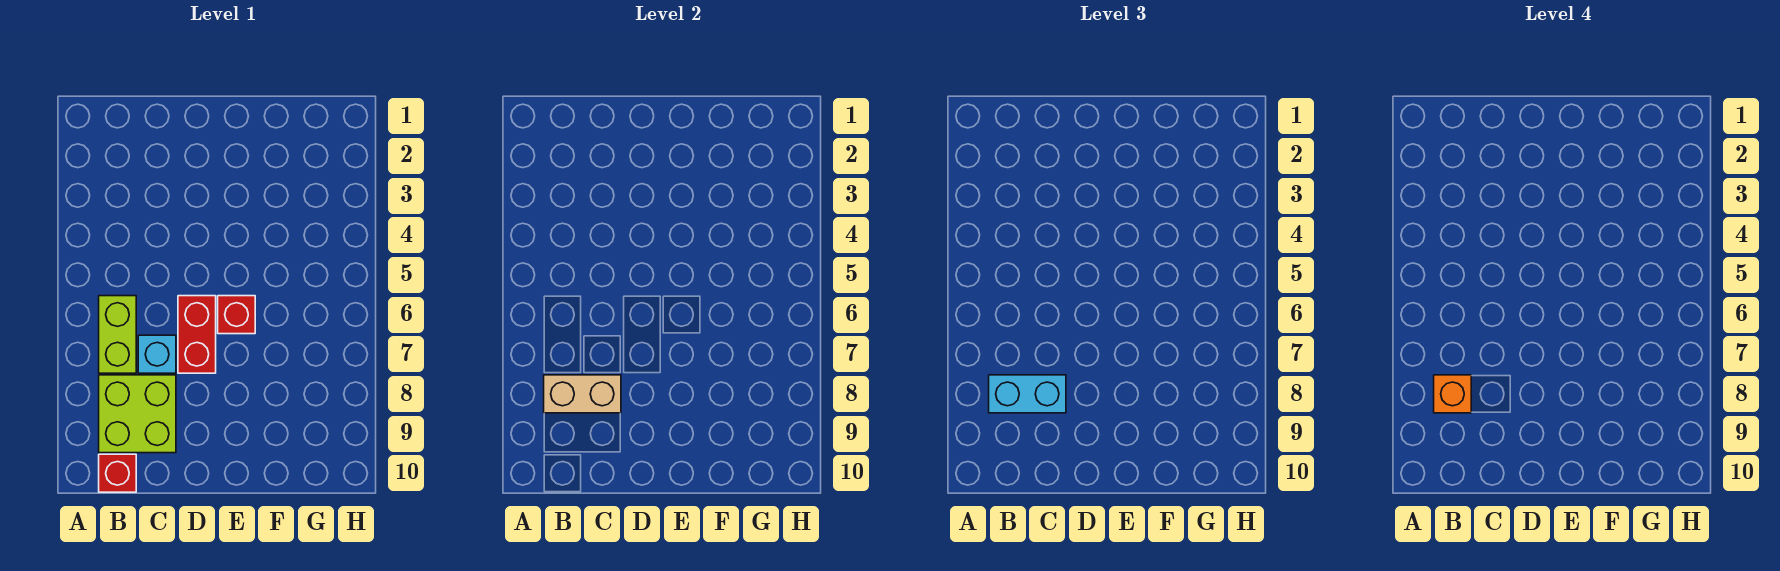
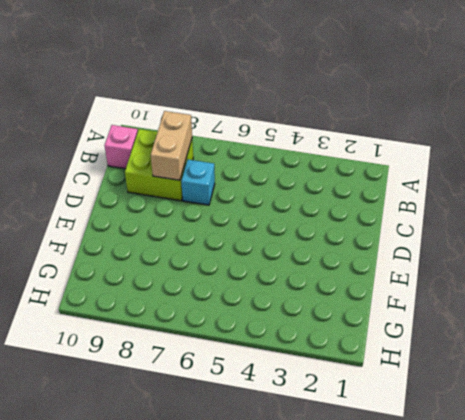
pink 1x1 brick [105,125,138,169] -> red 1x1 brick [99,454,136,492]
none -> lime 1x2 brick [99,296,136,373]
none -> red 1x2 brick [178,296,216,373]

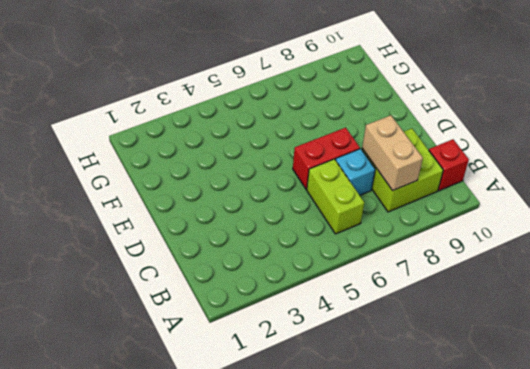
lime 1x2 brick [307,159,364,234] -> lime 1x2 brick turned to [99,296,136,373]
none -> red 1x1 brick [218,296,255,334]
none -> cyan 1x2 brick [989,375,1066,413]

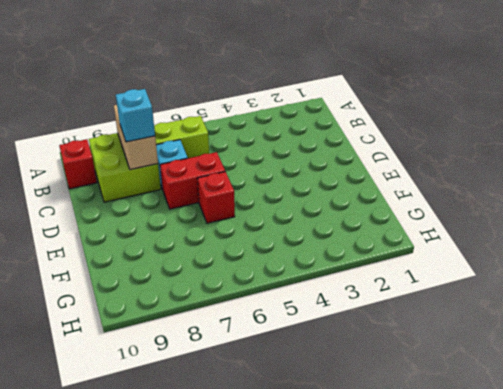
cyan 1x1 brick [116,89,155,142] -> cyan 1x2 brick [989,375,1066,413]
none -> orange 1x1 brick [1434,375,1471,413]

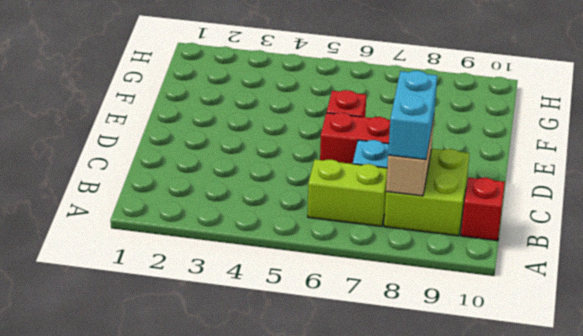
none -> orange 1x1 brick [1434,375,1471,413]

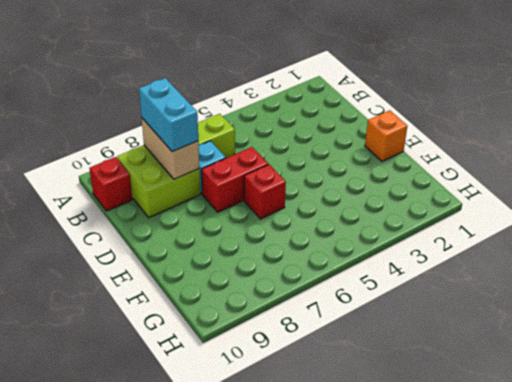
orange 1x1 brick [365,110,407,161] -> orange 1x1 brick moved to [1434,375,1471,413]

